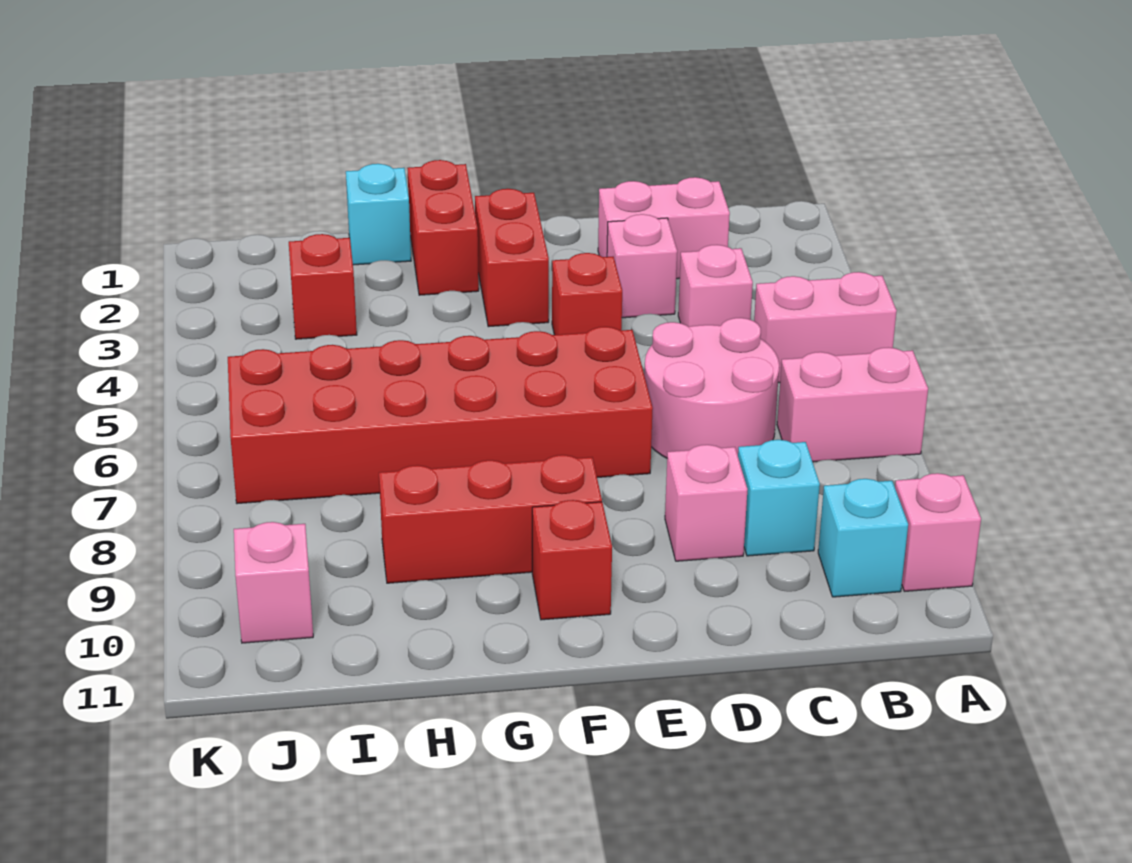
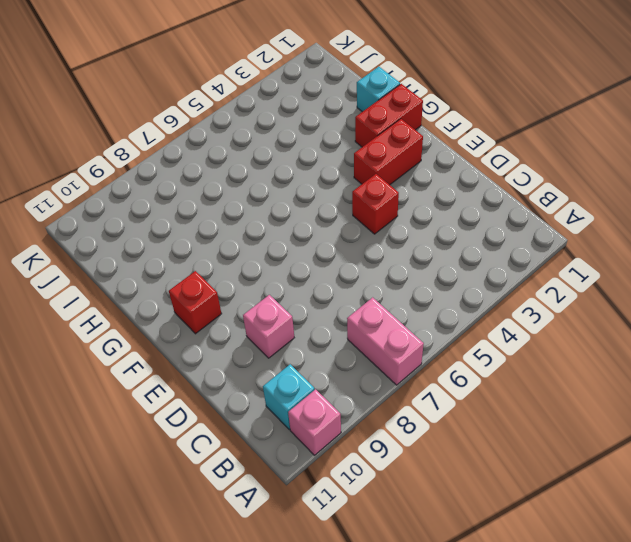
none -> pink 1x2 brick [754,272,897,383]
none -> pink 1x2 brick [598,177,730,279]
none -> pink 1x1 brick [678,245,753,327]

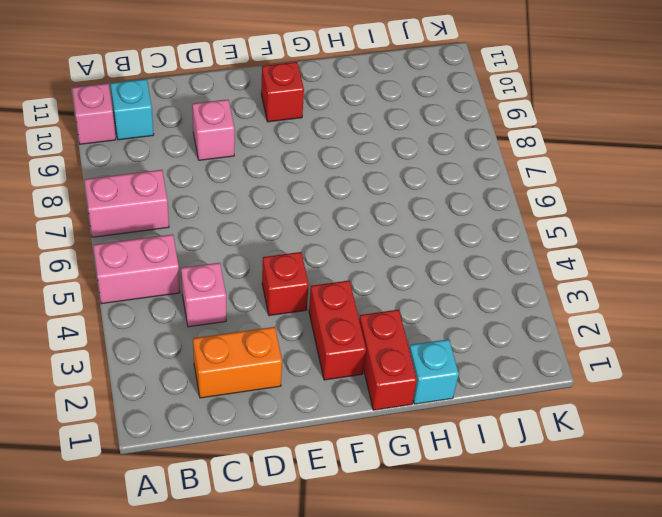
orange 1x2 brick [193,327,282,398] -> pink 1x2 brick [598,177,730,279]
none -> pink 2x2 round brick [644,318,779,458]
none -> cyan 1x1 brick [738,440,820,556]
none -> pink 1x1 brick [607,214,677,318]

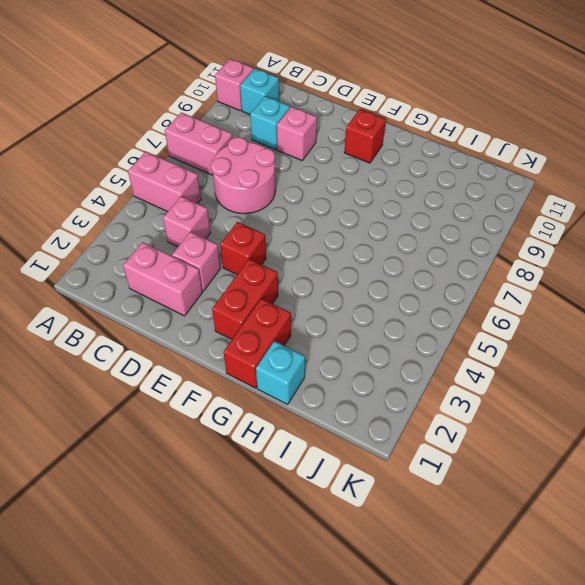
none -> red 2x6 brick [228,327,653,504]
none -> red 1x3 brick [379,455,602,583]
none -> red 1x1 brick [289,234,357,339]

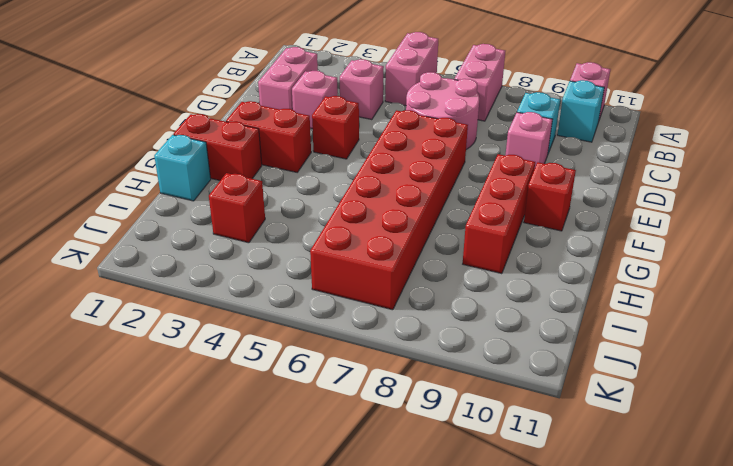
none -> pink 1x1 brick [234,522,313,643]

